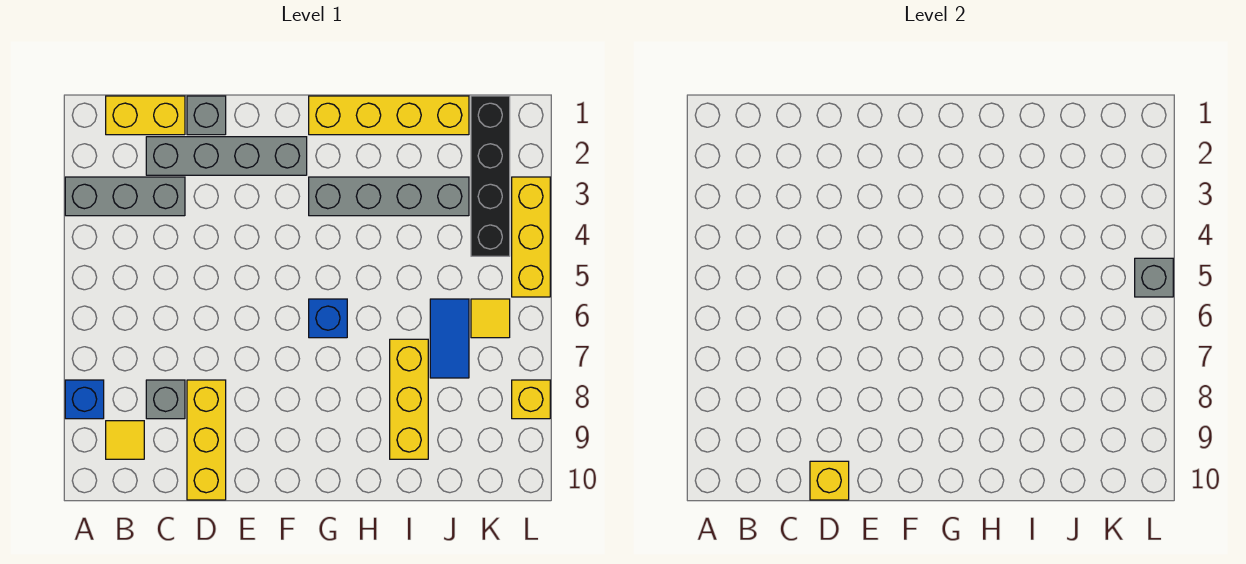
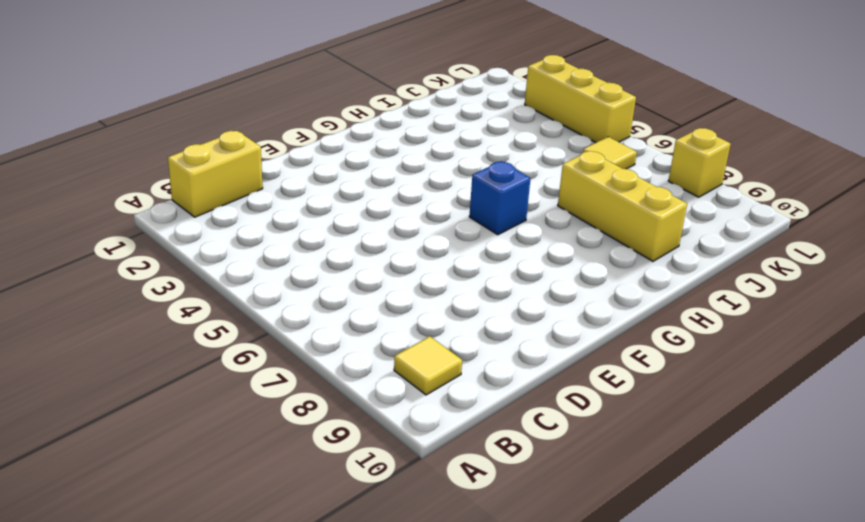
none -> grey 1x3 brick [65,177,185,216]
none -> blue 1x1 brick [65,380,104,419]
none -> grey 1x4 brick [146,137,307,175]

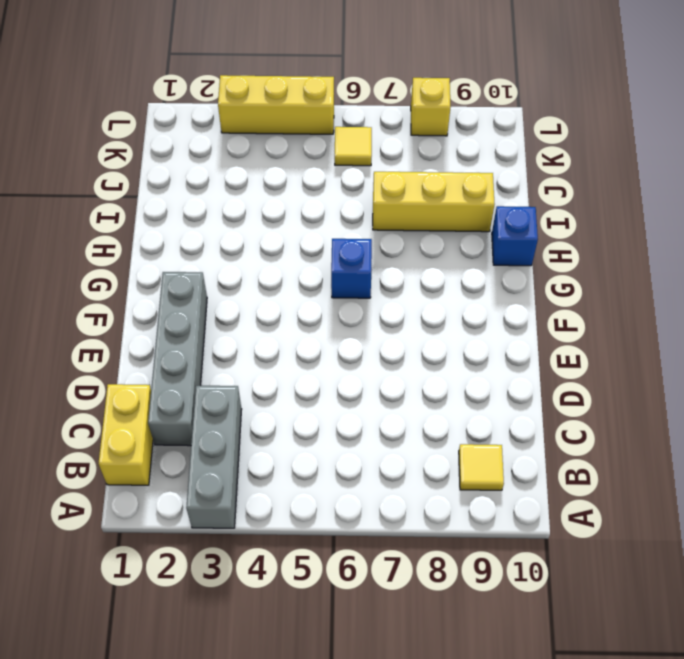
blue 1x1 brick [492,206,538,266] -> blue 1x1 brick moved to [65,380,104,419]
none -> grey 1x1 brick [146,380,185,419]
none -> grey 1x1 brick [187,96,226,135]
none -> yellow 1x3 brick [187,380,226,500]

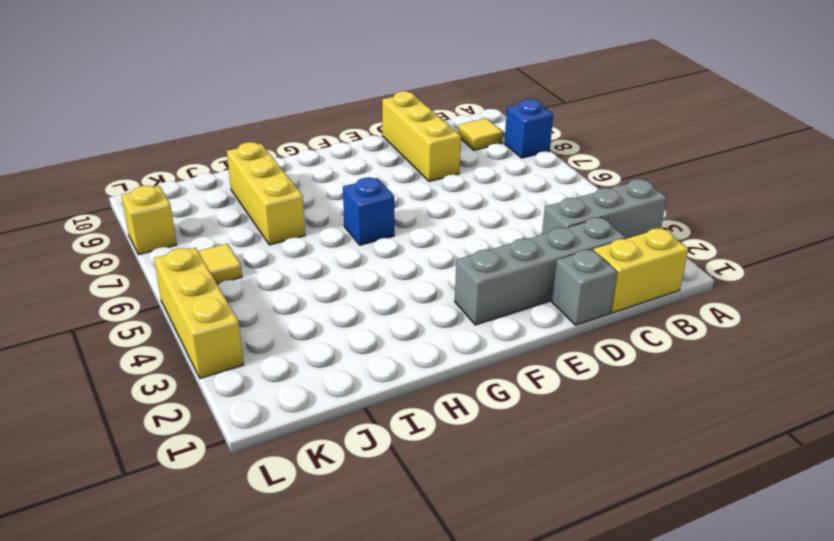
none -> grey 1x1 brick [146,380,185,419]
none -> yellow 1x4 brick [309,96,469,135]
none -> grey 1x4 brick [309,177,469,216]

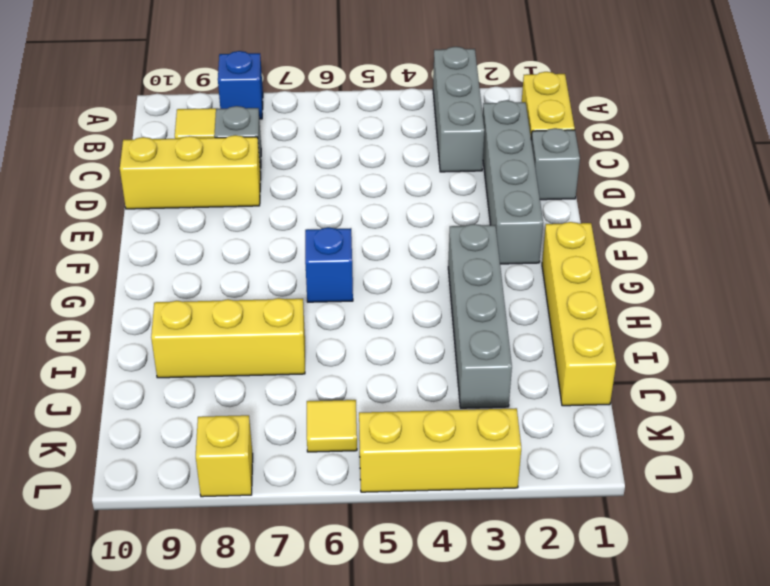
none -> blue 1x2 tile [430,299,469,378]
none -> black 1x4 brick [471,96,510,256]
none -> yellow 1x1 brick [810,461,849,500]

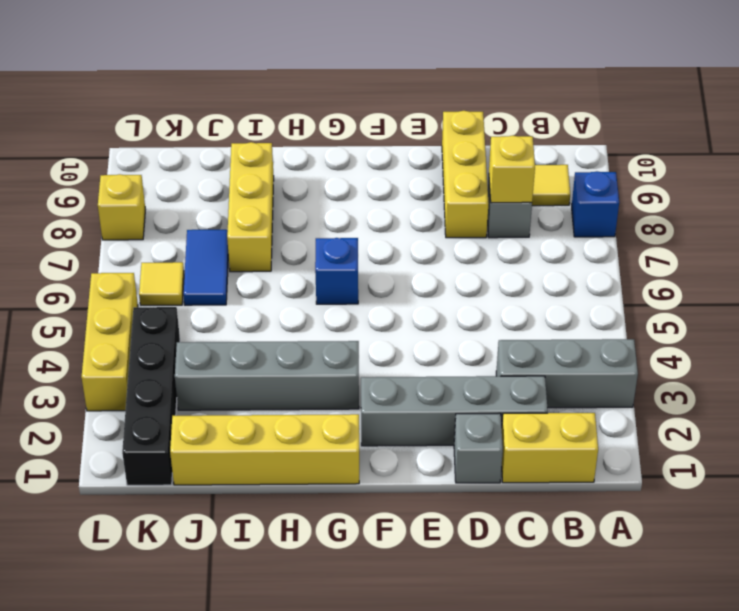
yellow 1x1 brick [489,136,535,203] -> yellow 1x1 brick moved to [810,461,849,500]
none -> grey 1x1 brick [1135,258,1173,297]

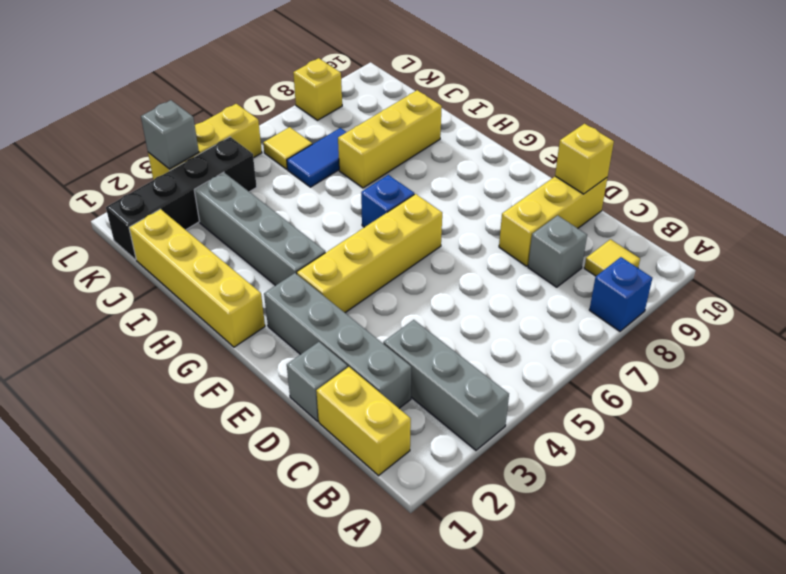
yellow 1x4 brick [297,194,442,313] -> none
grey 1x1 brick [141,100,199,169] -> grey 1x1 brick moved to [1135,258,1173,297]

